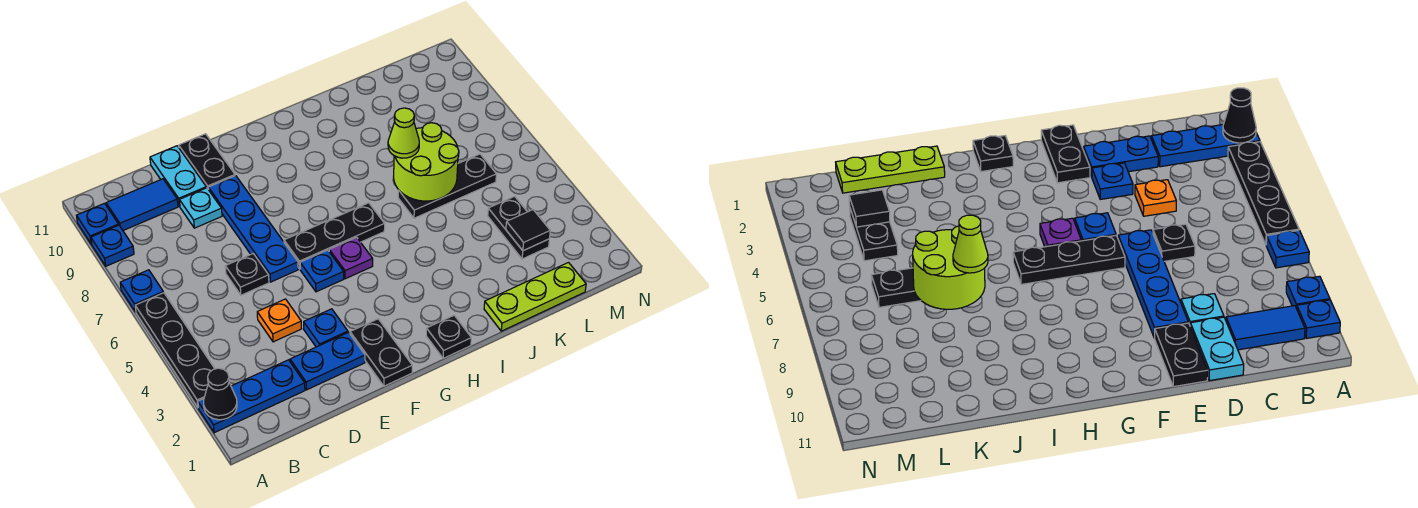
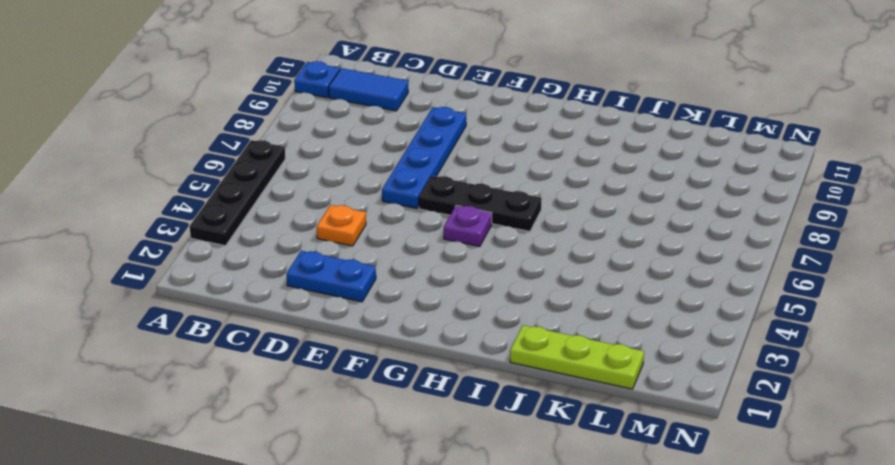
none -> blue 1x3 plate [198,360,305,433]
none -> blue 1x1 plate [120,270,163,312]
none -> blue 1x1 plate [91,225,134,266]

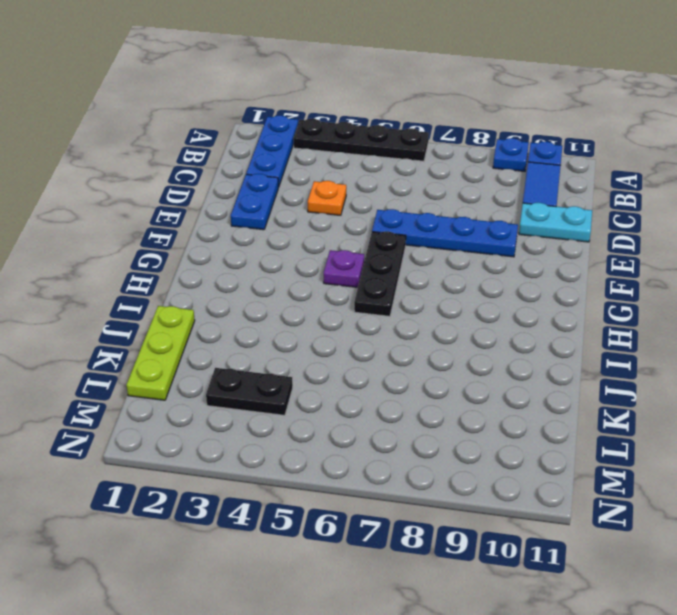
none -> blue 1x1 plate [120,270,163,312]
none -> black 1x1 plate [225,254,269,295]
none -> cyan 1x1 plate [179,188,222,228]

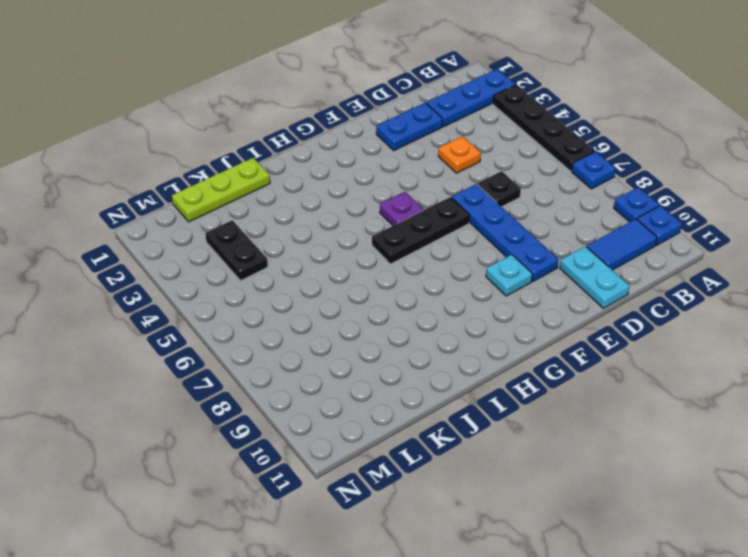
cyan 1x1 plate [486,255,532,296] -> cyan 1x1 plate moved to [179,188,222,228]
none -> blue 1x1 plate [304,309,348,347]
none -> black 1x2 plate [179,134,235,190]
none -> black 1x2 plate [350,319,412,386]

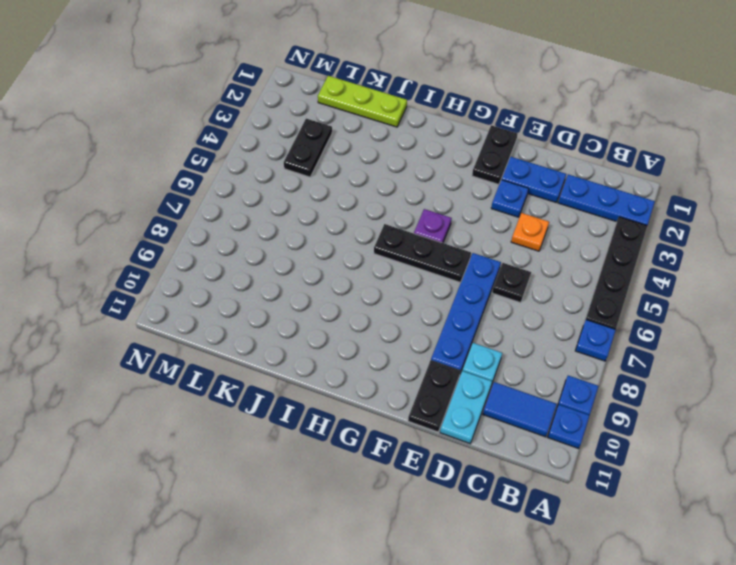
none -> blue 1x1 plate [300,250,344,292]
none -> black 1x1 plate [426,315,471,358]
none -> black 1x3 plate [398,154,496,218]

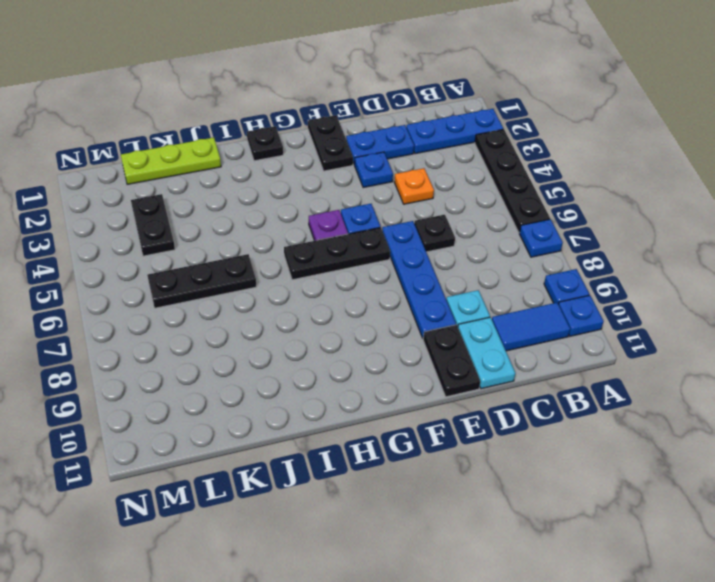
none -> black 1x1 cone [204,368,237,420]
none -> lime 2x2 round brick [393,123,459,201]
none -> black 1x1 tile [506,210,550,251]

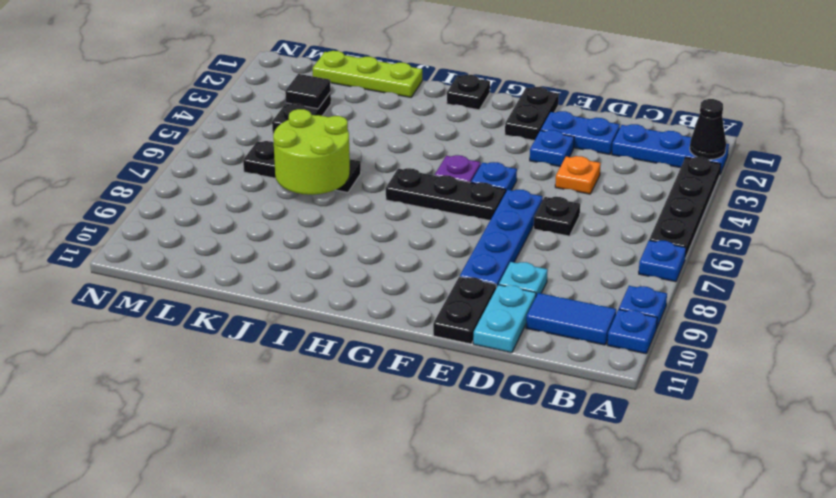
none -> lime 1x1 cone [388,108,419,158]

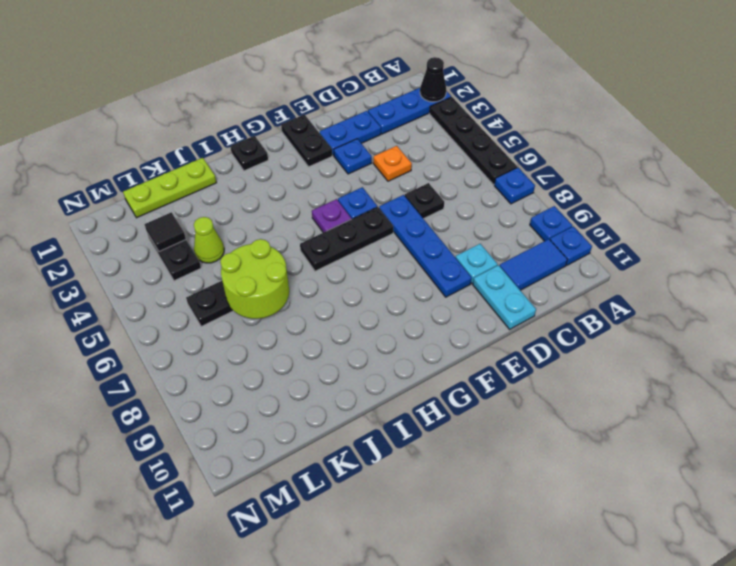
lime 1x1 cone [194,217,224,263] -> lime 1x1 cone moved to [388,108,419,158]
none -> black 1x2 plate [179,134,235,190]

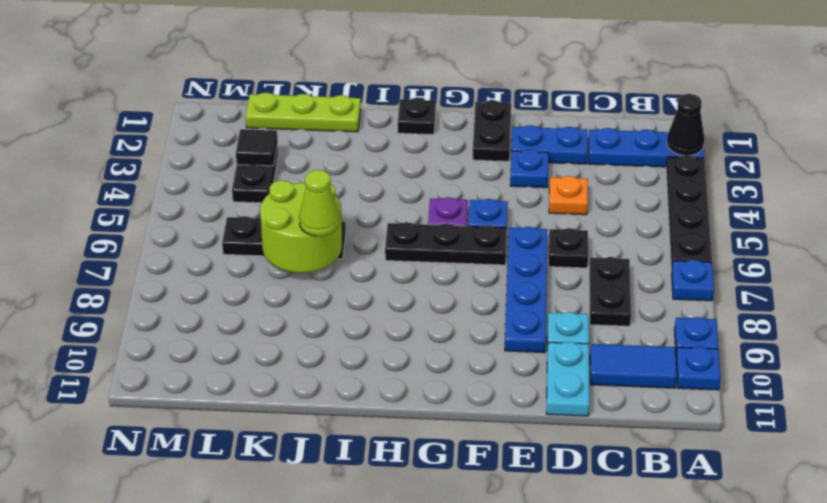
black 1x2 plate [589,257,631,326] -> black 1x2 plate moved to [179,134,235,190]

